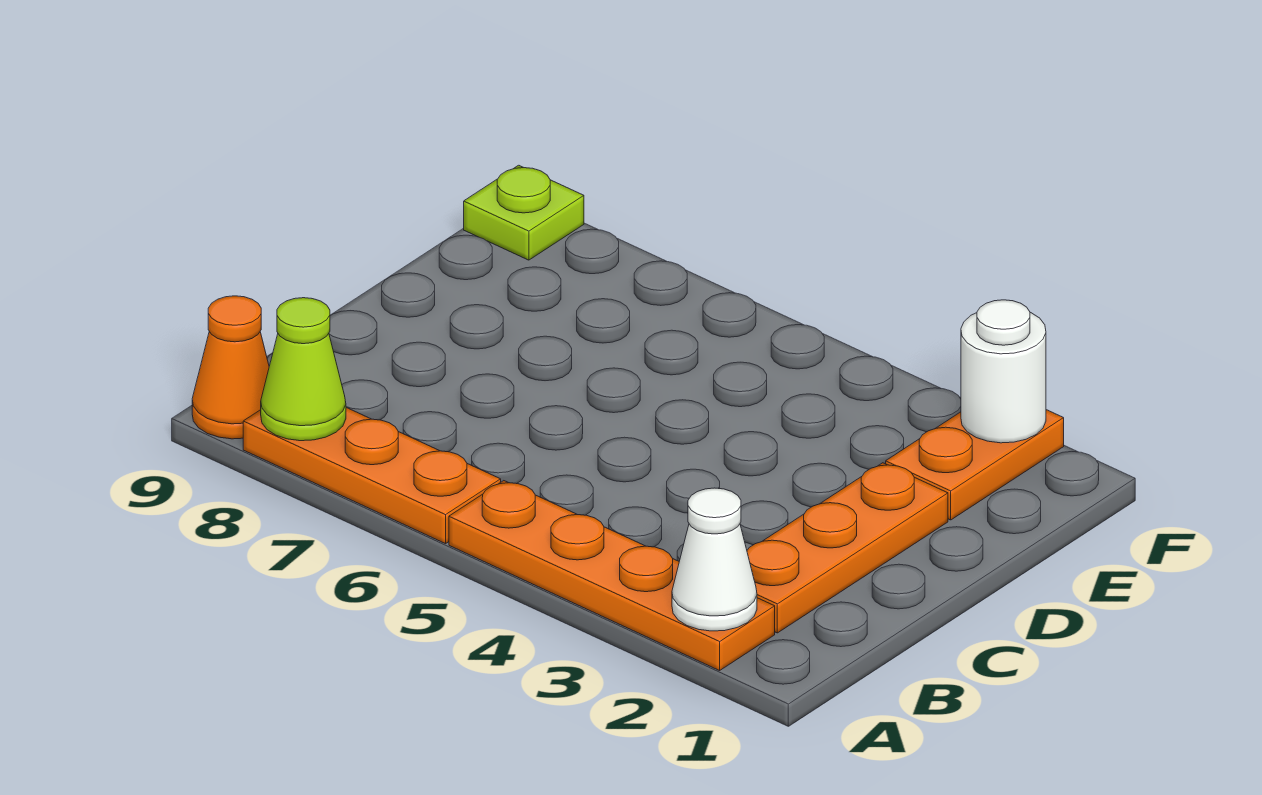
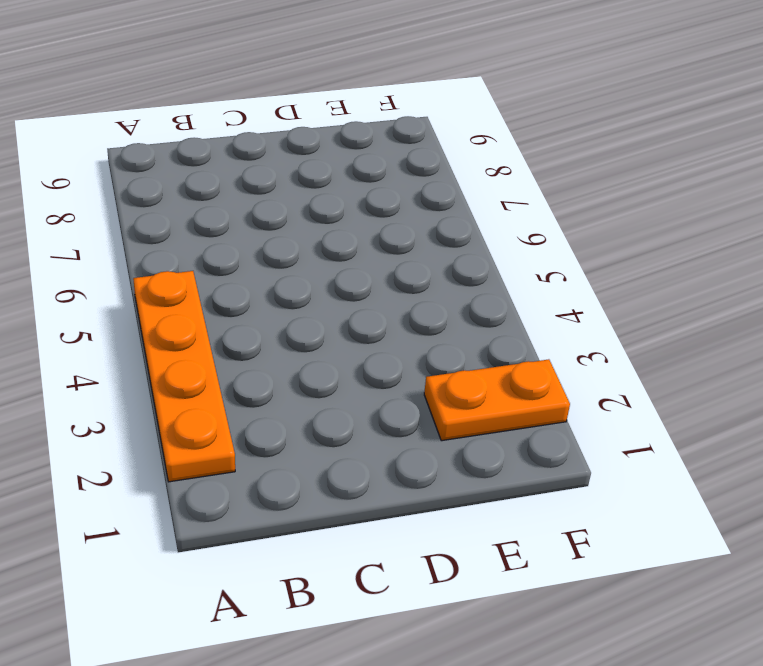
none -> orange 1x3 plate [243,408,501,544]
none -> orange 1x1 cone [192,296,269,439]

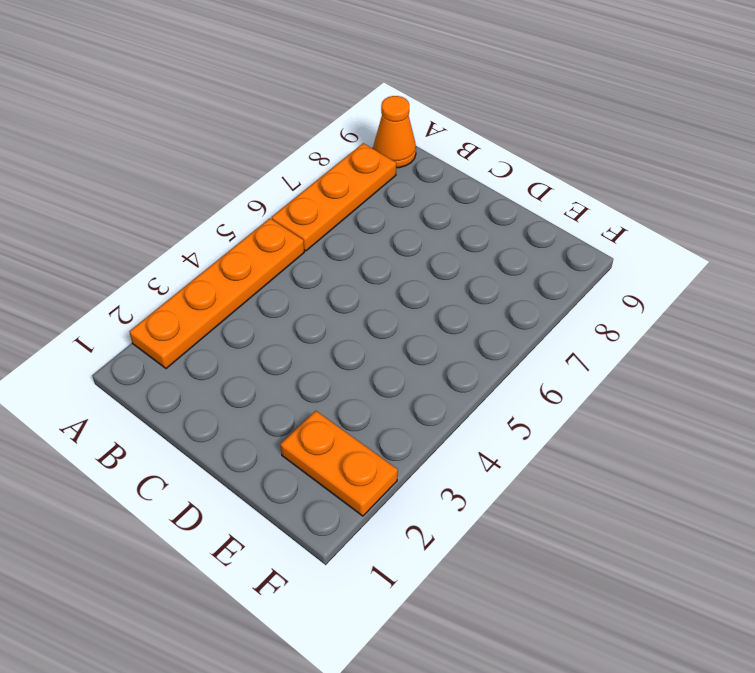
none -> orange 1x3 plate [747,463,948,633]
none -> lime 1x1 plate [464,165,584,260]

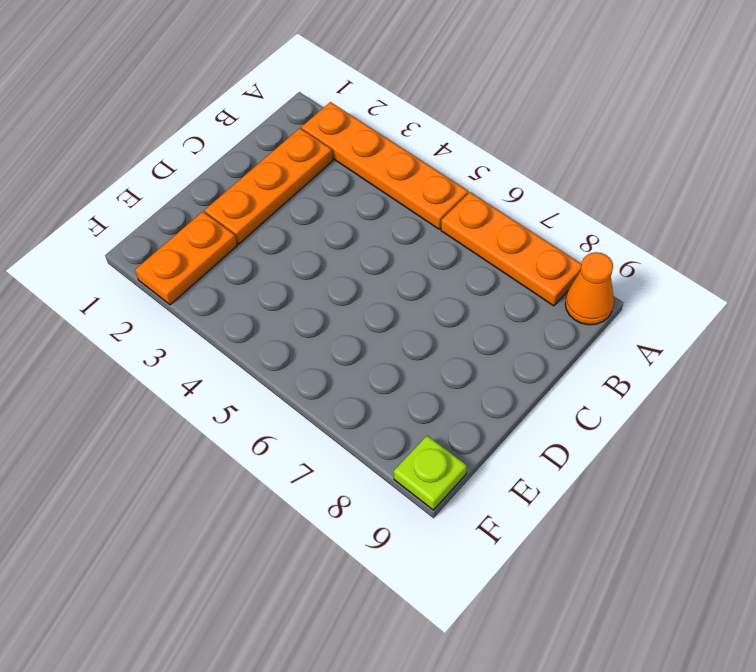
none -> white 1x1 cone [672,488,757,631]
none -> lime 1x1 cone [261,298,346,441]

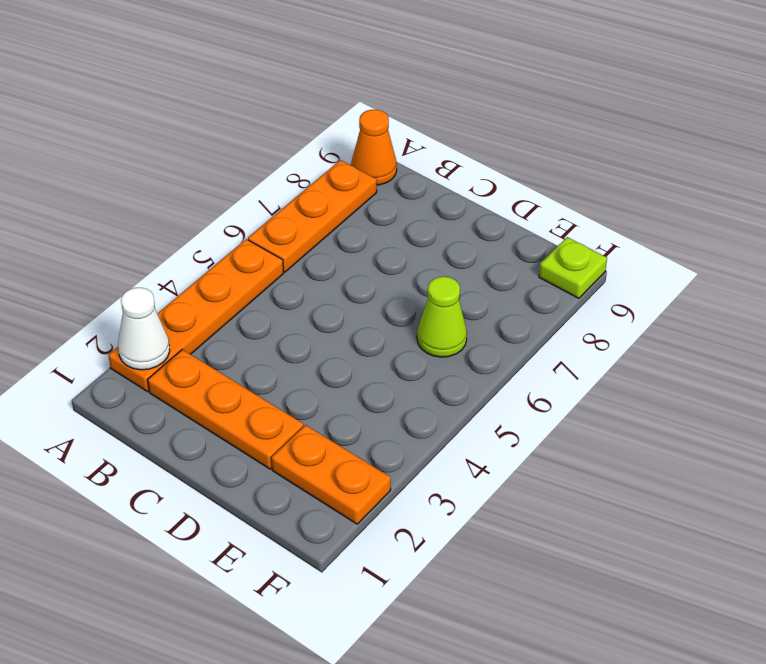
lime 1x1 cone [417,277,467,357] -> lime 1x1 cone moved to [261,298,346,441]
none -> white 1x1 round brick [961,300,1046,443]

